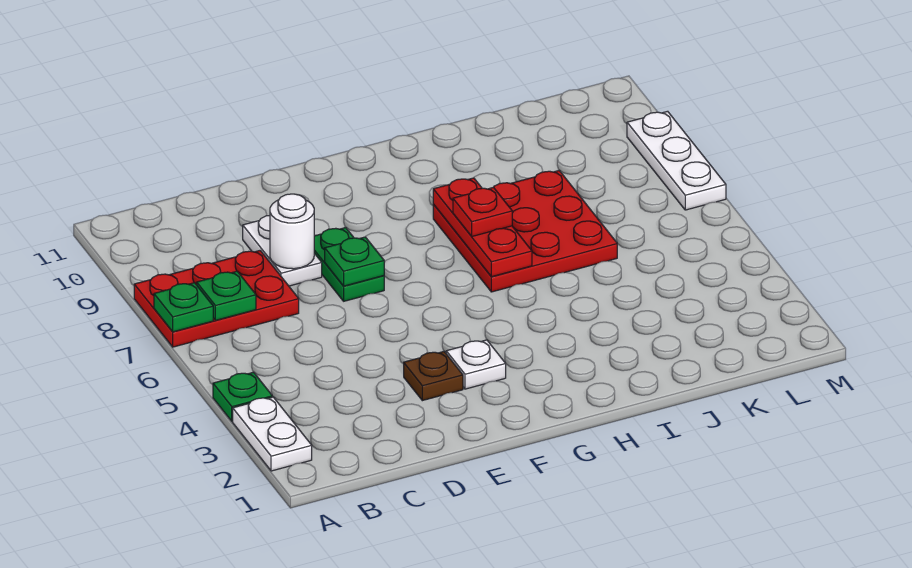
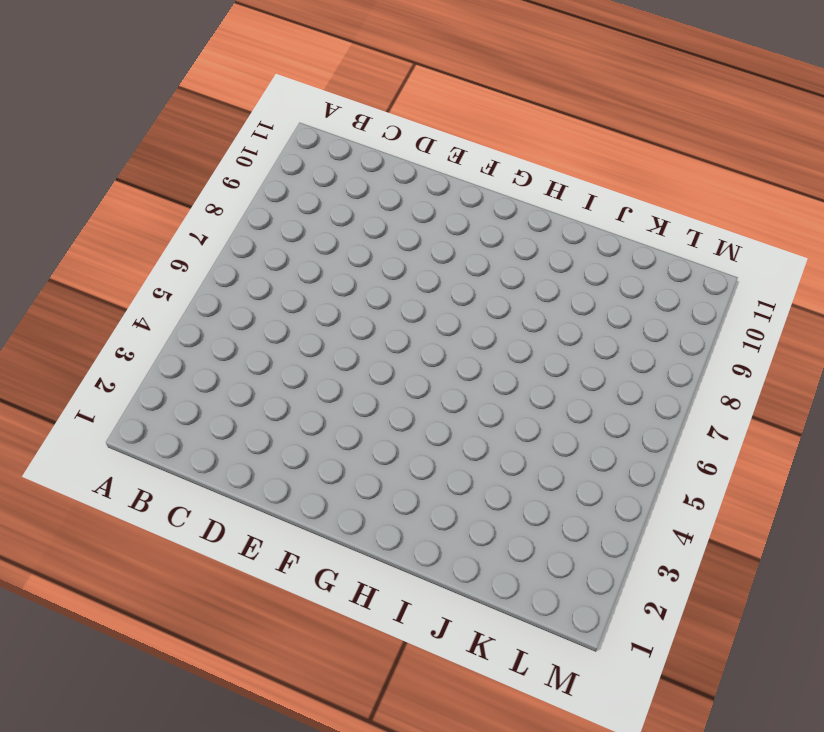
none -> white 1x2 plate [233,397,312,471]
none -> green 1x1 plate [213,372,272,421]
none -> red 2x3 plate [134,251,299,347]

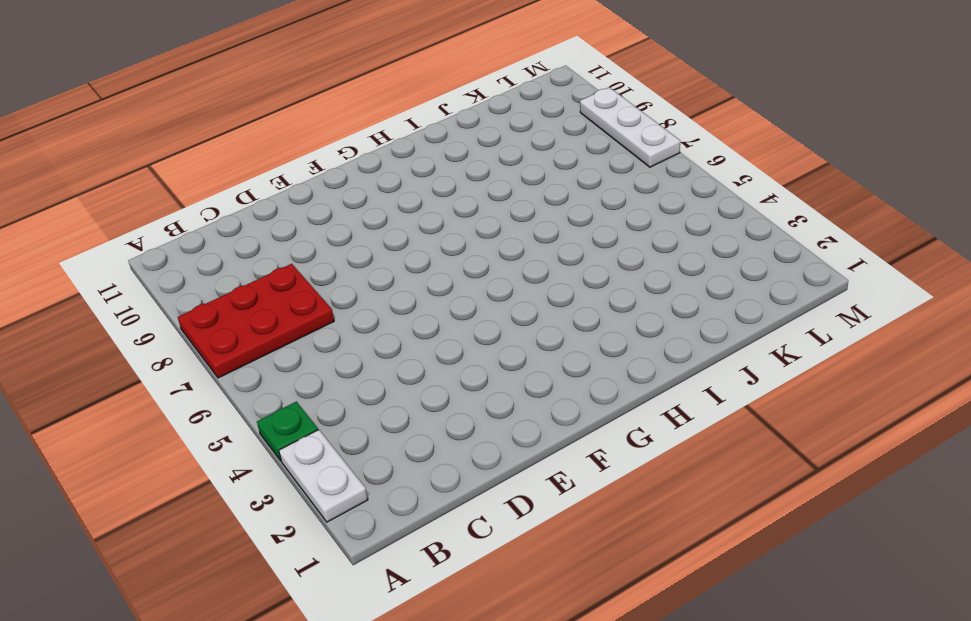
none -> white 1x2 plate [243,216,322,286]
none -> brown 1x1 plate [404,352,463,401]
none -> green 1x2 plate [314,228,384,301]

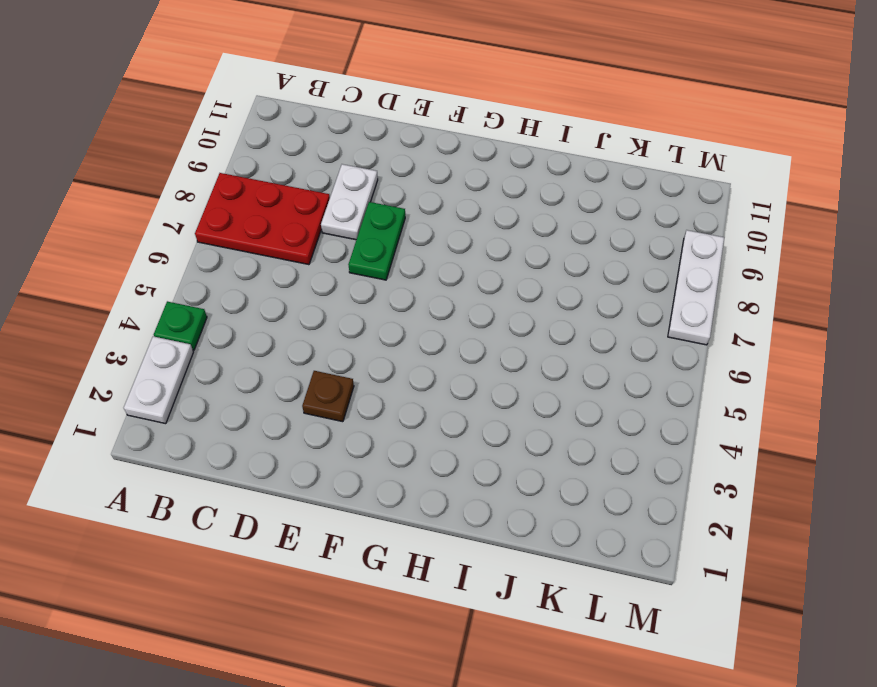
none -> white 1x1 plate [446,340,506,389]
none -> red 3x3 plate [433,171,617,292]
none -> green 1x1 plate [154,283,213,332]

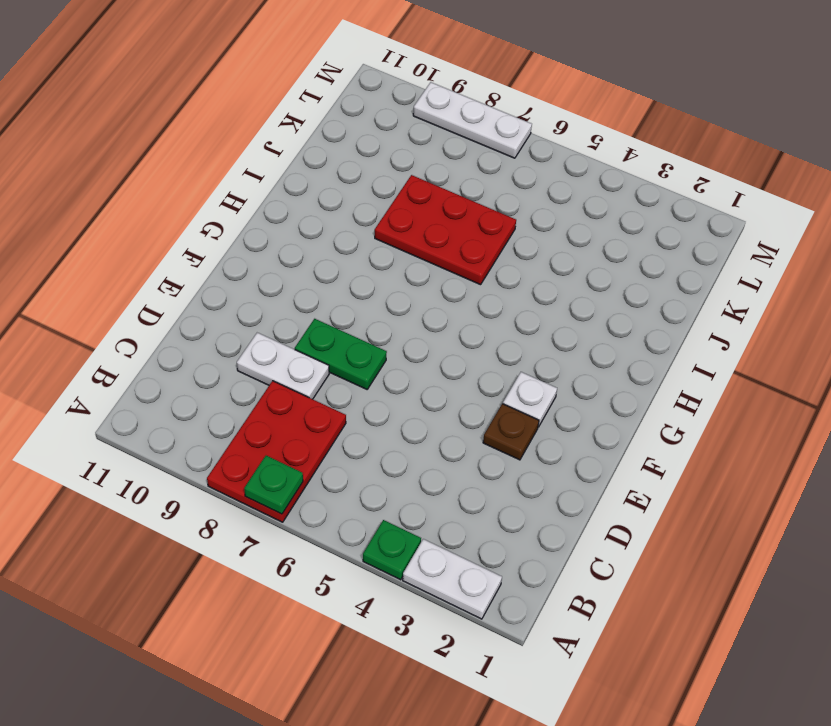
red 2x3 plate [375,175,516,285] -> red 3x3 plate [433,171,617,292]
none -> green 1x1 plate [197,271,256,320]
none -> white 1x1 round brick [270,194,314,269]
none -> green 1x1 plate [325,237,384,286]

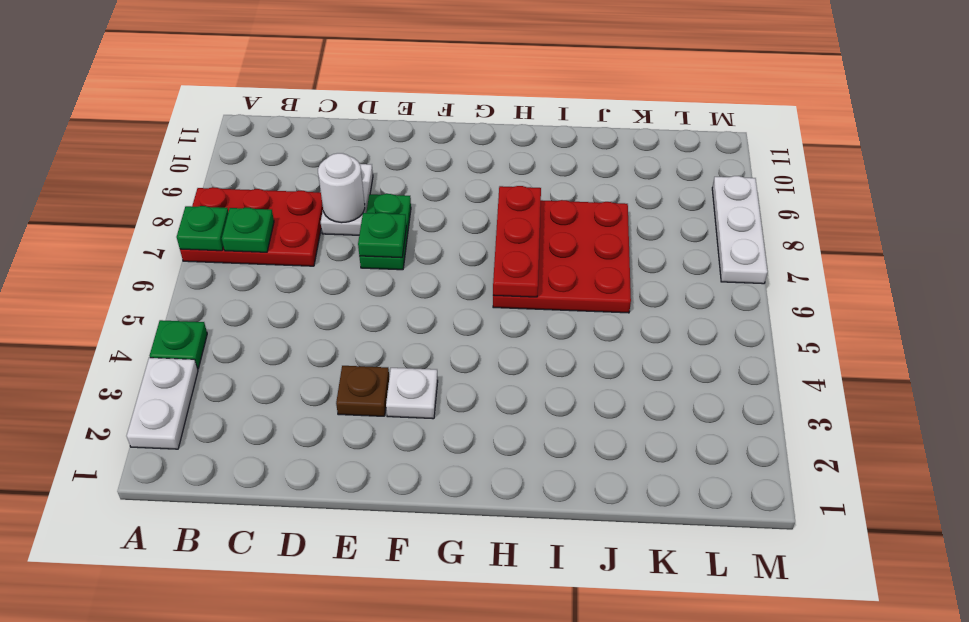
none -> red 1x1 plate [453,187,512,236]

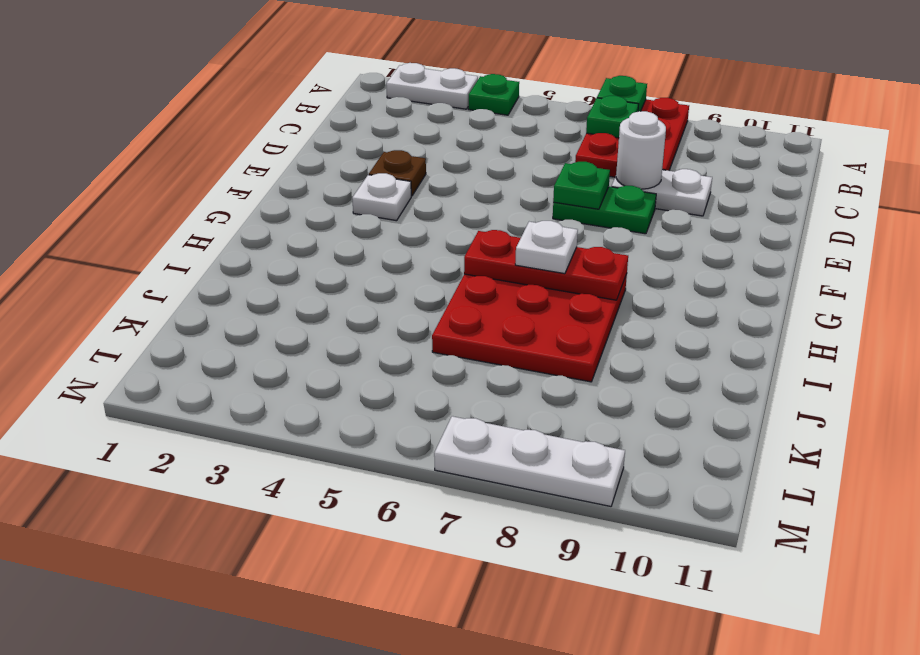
white 1x1 plate [515,221,578,274] -> red 1x1 plate [453,187,512,236]

